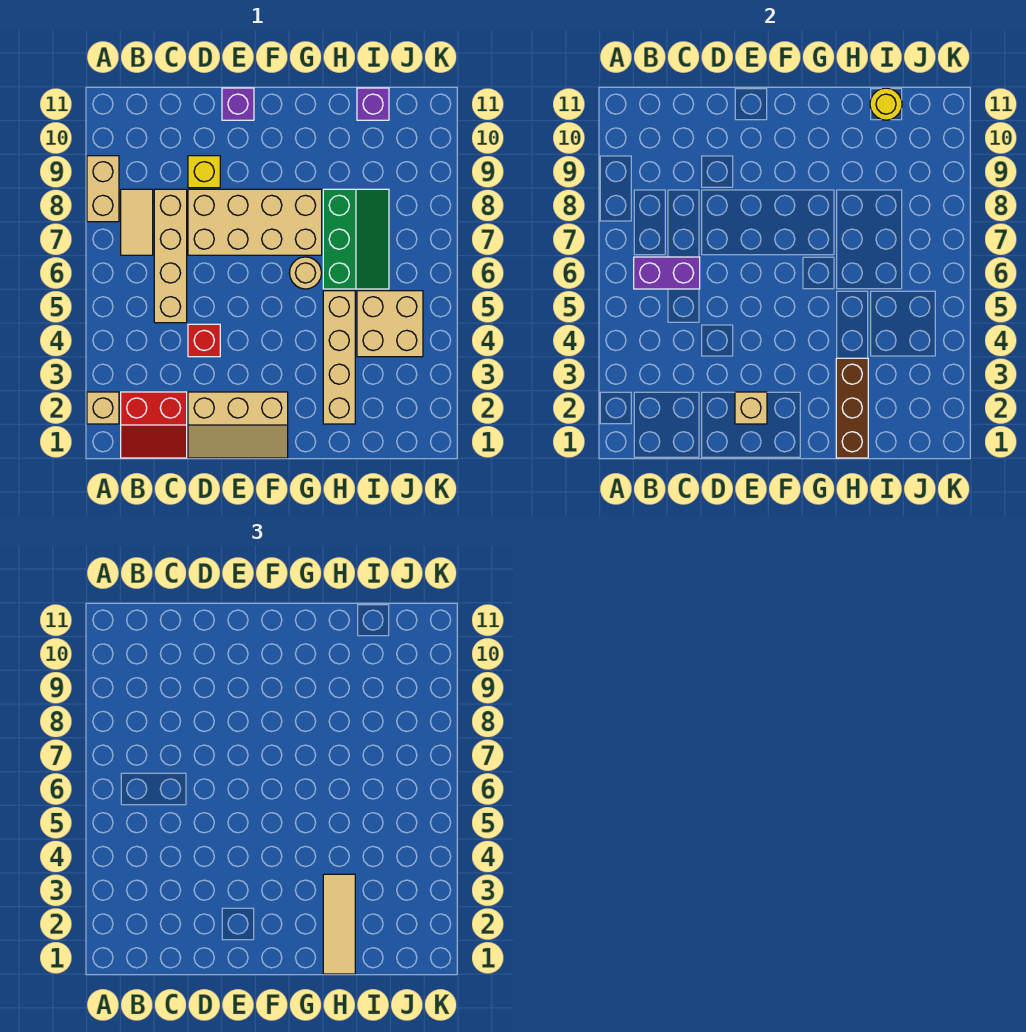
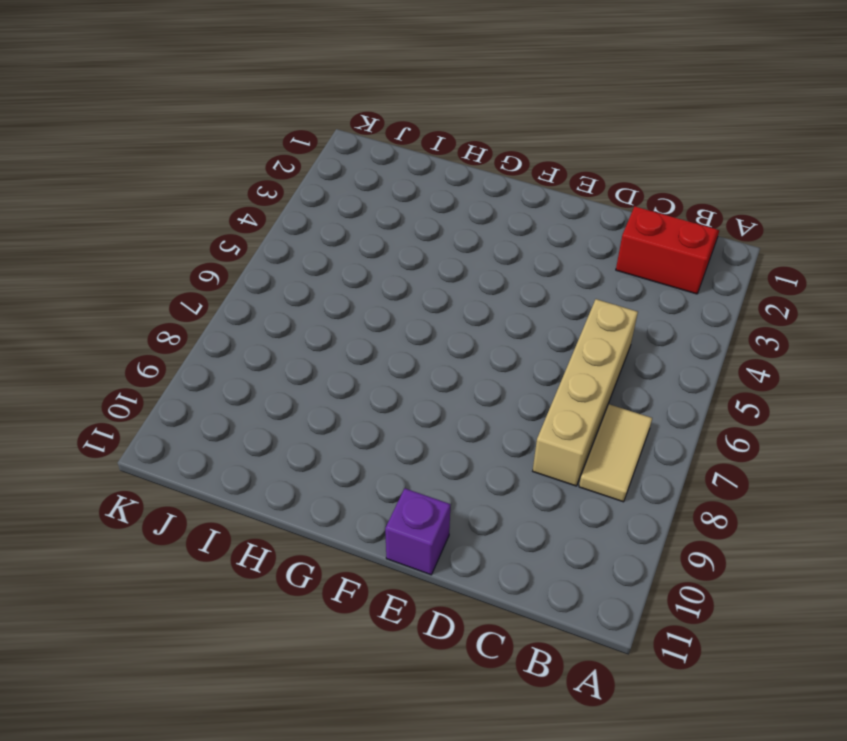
none -> tan 1x1 brick [87,392,119,424]
none -> tan 1x2 brick [87,156,119,222]
none -> tan 2x3 slope [188,392,288,458]

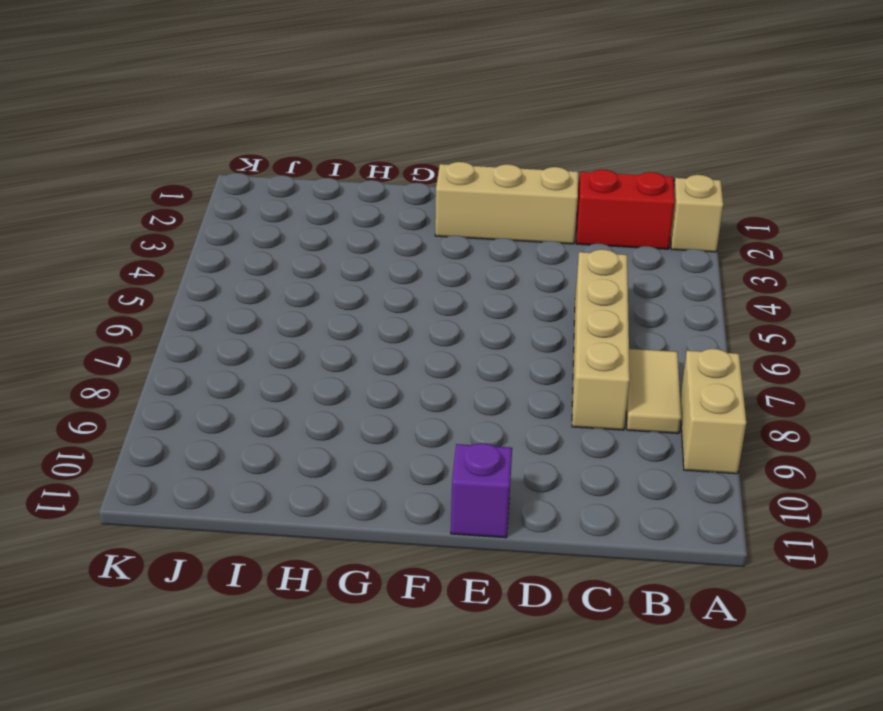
none -> red 1x1 brick [188,324,220,357]
none -> tan 2x4 brick [188,189,322,255]
none -> yellow 1x1 brick [188,156,220,188]

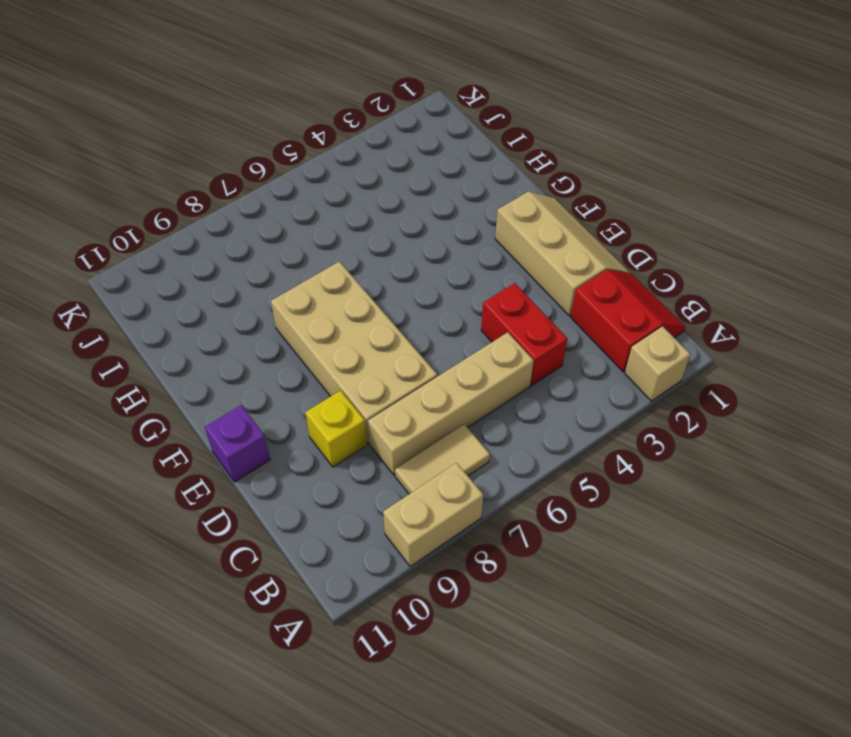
red 1x2 brick [481,283,567,385] -> red 1x1 brick [188,324,220,357]
none -> tan 1x1 round brick [290,257,322,289]
none -> tan 1x4 brick [323,291,355,424]
none -> green 2x3 slope [323,189,389,289]

